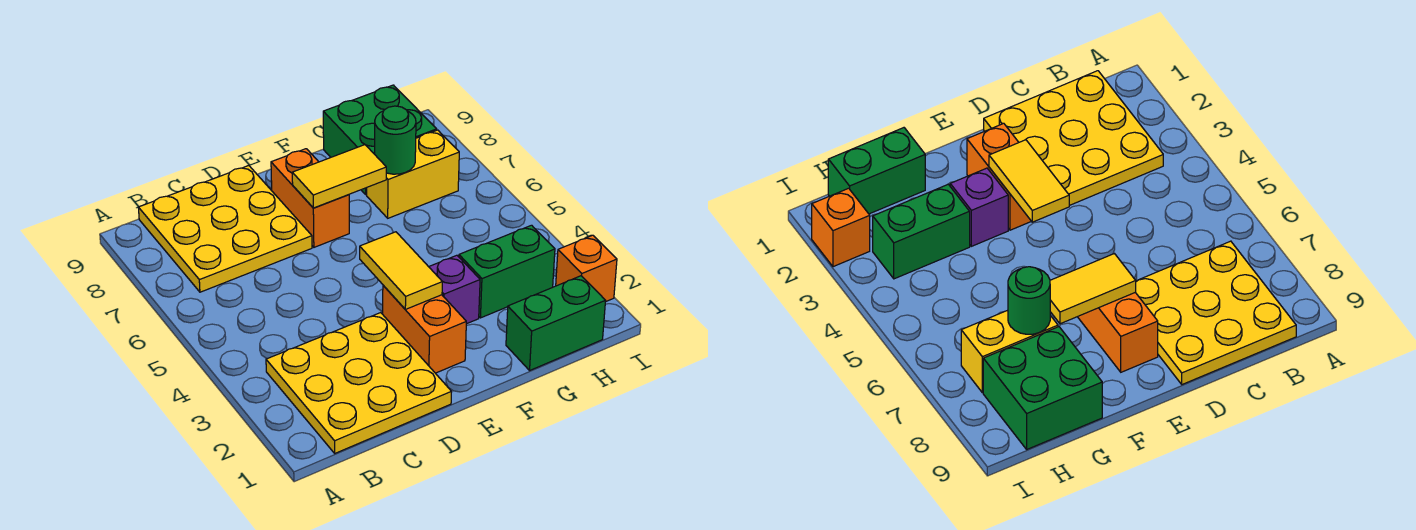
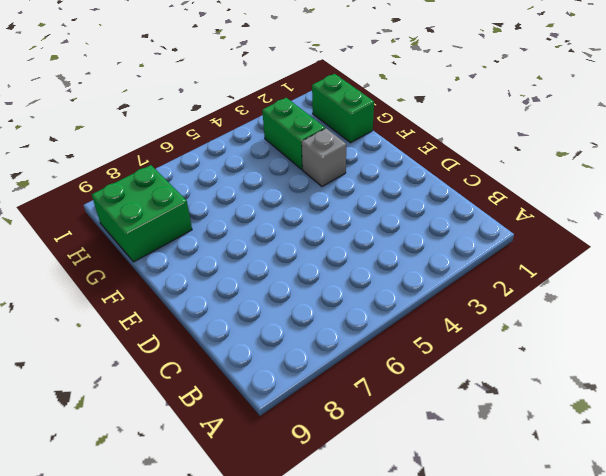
grey 1x1 brick [302,128,346,186] -> purple 1x1 brick [429,255,480,324]
none -> yellow 3x3 plate [266,313,452,453]
none -> yellow 3x3 plate [138,166,312,292]
none -> orange 1x2 brick [383,285,466,373]

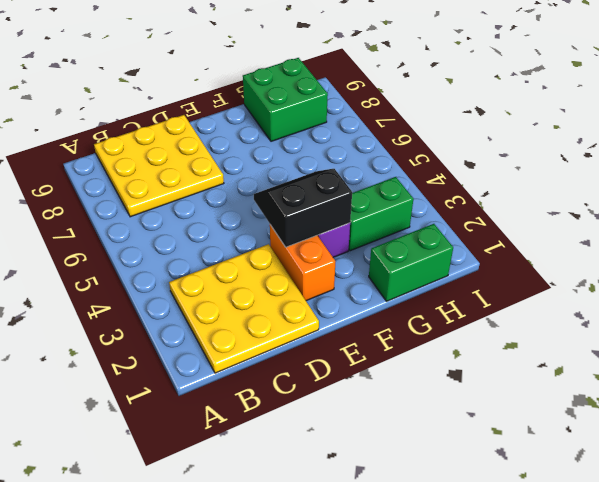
black 2x2 slope [254,169,352,247] -> yellow 1x2 tile [360,232,442,309]
none -> orange 1x2 brick [271,149,349,247]
none -> yellow 1x2 brick [367,130,459,218]
none -> orange 1x1 brick [556,235,617,302]

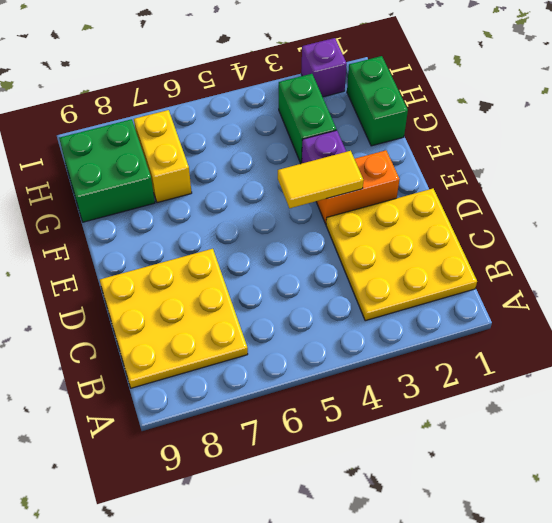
purple 1x1 brick [301,38,347,97] -> orange 1x1 brick [556,235,617,302]
none -> orange 1x2 brick [271,149,349,247]
none -> yellow 1x2 tile [292,145,386,208]
none -> green 1x1 round brick [375,106,416,174]

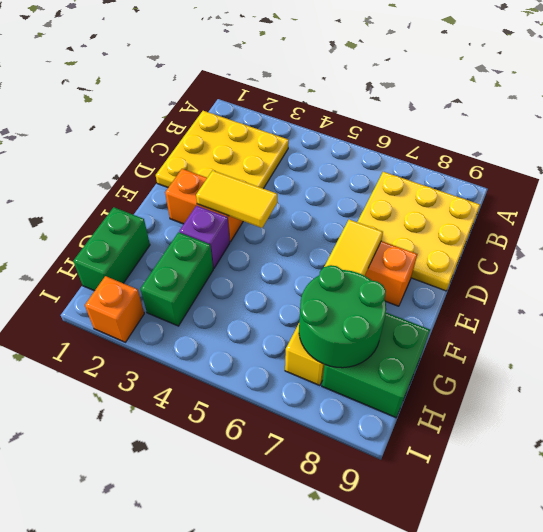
green 2x2 round brick [299,265,386,368] -> green 1x1 round brick [375,106,416,174]

